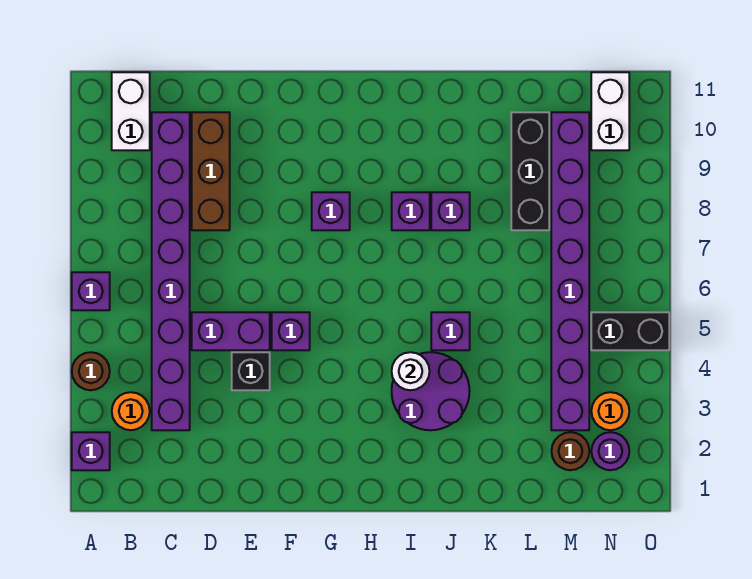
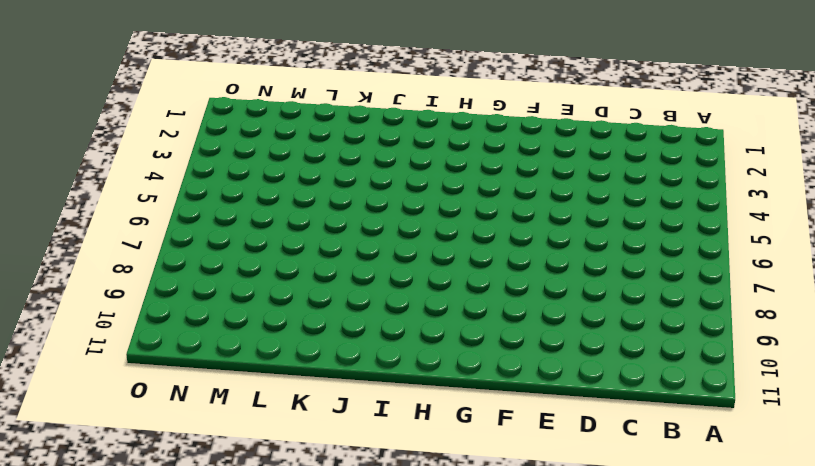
none -> purple 1x1 brick [72,432,110,470]
none -> brown 1x1 round brick [72,352,110,390]
none -> purple 1x1 brick [72,272,110,310]

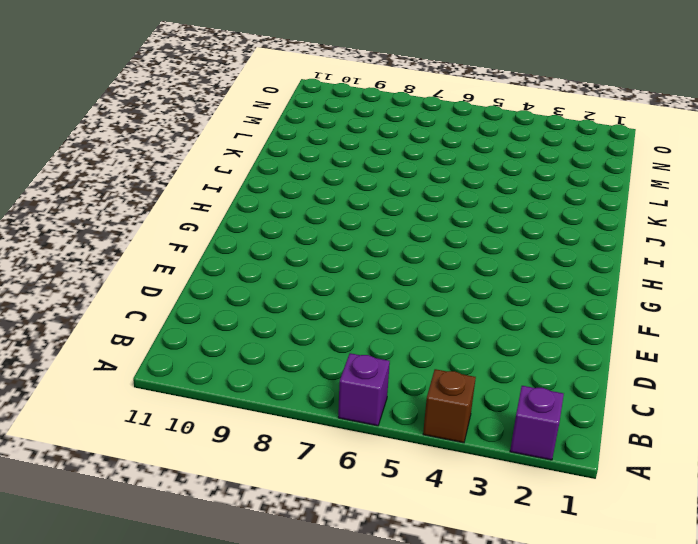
brown 1x1 brick [423,369,476,443] -> brown 1x1 round brick [72,352,110,390]
none -> orange 1x1 round brick [112,392,150,430]
none -> white 1x2 brick [112,72,150,150]
none -> purple 1x8 brick [152,112,190,430]

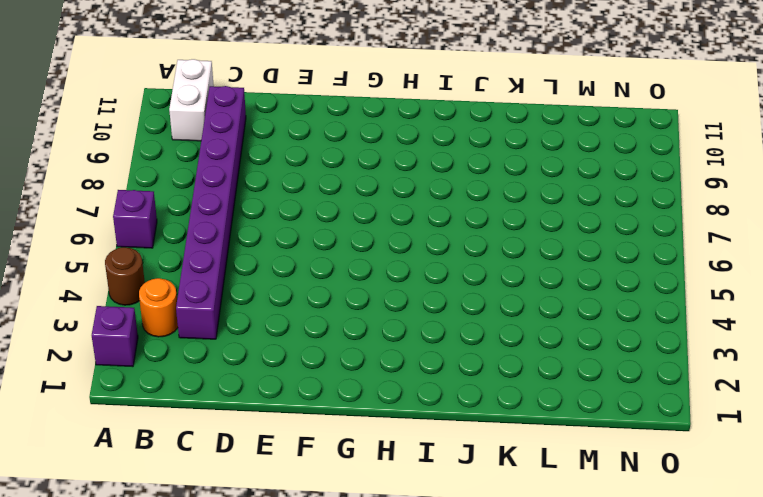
none -> purple 1x2 brick [192,312,270,350]
none -> brown 1x3 brick [192,112,230,230]
none -> black 1x1 brick [232,352,270,390]

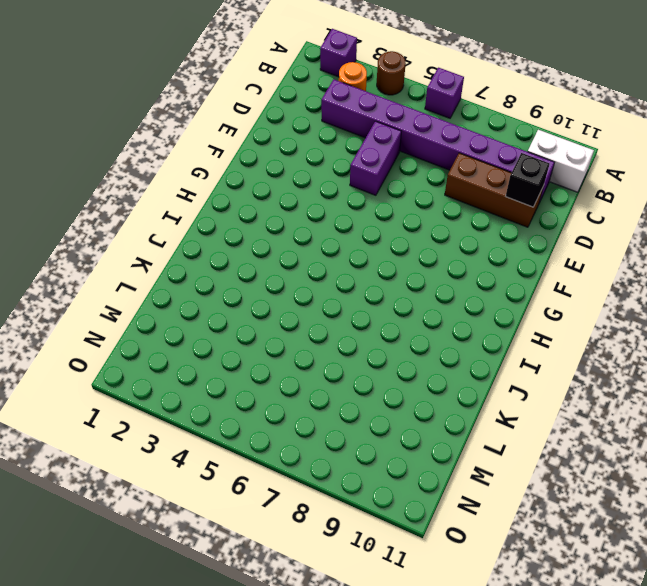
black 1x1 brick [506,153,549,207] -> black 1x1 brick moved to [232,352,270,390]
none -> purple 1x1 brick [272,312,310,350]
none -> purple 1x1 brick [312,192,350,230]
none -> purple 2x2 round brick [392,352,470,430]

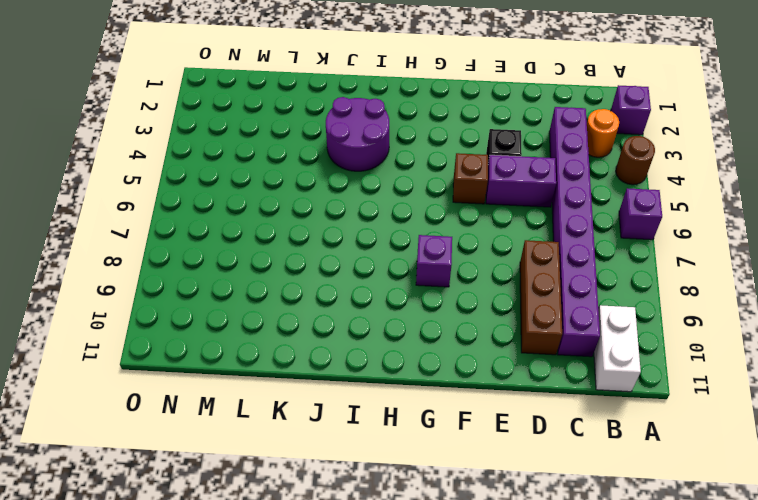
brown 1x1 brick [453,153,488,204] -> purple 1x1 brick [272,312,310,350]
none -> purple 1x1 brick [392,192,430,230]
none -> purple 1x1 brick [431,312,470,350]
none -> purple 1x1 brick [431,192,470,230]

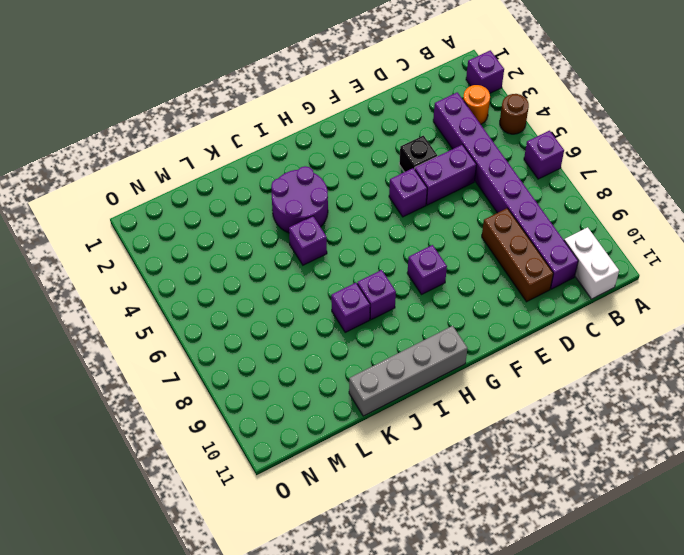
grey 1x4 brick [349,326,468,416] -> none
none -> black 1x3 brick [511,112,549,230]
none -> brown 1x1 round brick [551,432,589,470]
none -> purple 1x8 brick [551,112,589,430]

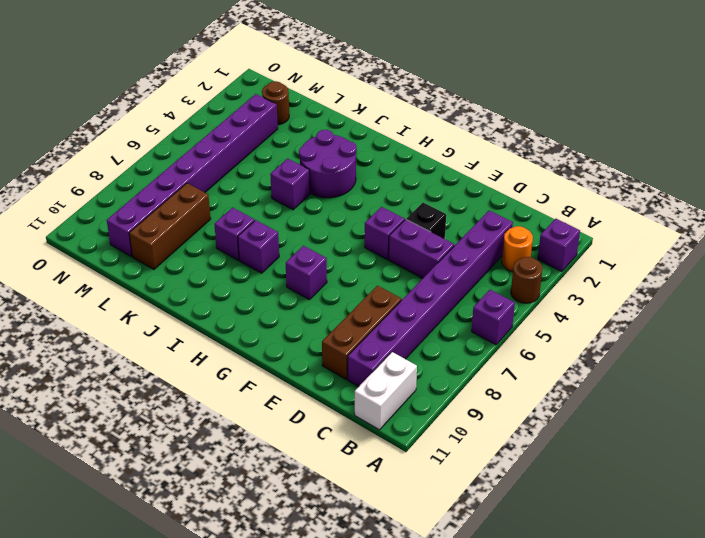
brown 1x3 brick [129,183,211,269] -> black 1x3 brick [511,112,549,230]
none -> purple 1x1 round brick [591,432,629,470]
none -> orange 1x1 round brick [591,392,629,430]
none -> black 1x2 brick [591,312,669,350]

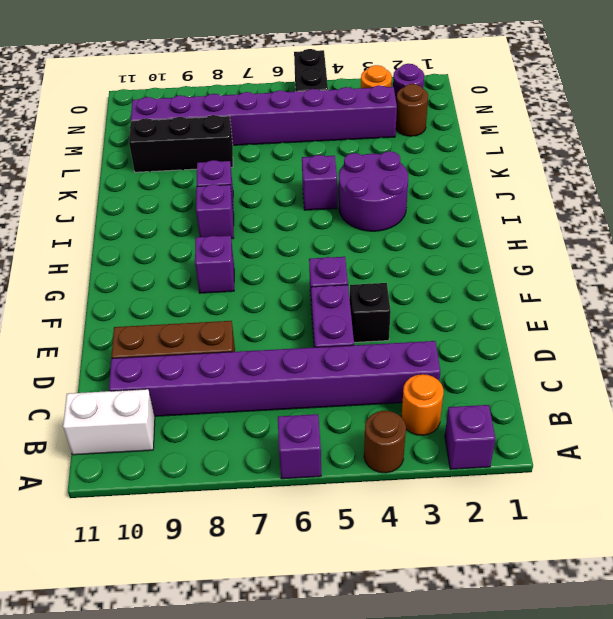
none -> white 1x2 brick [591,72,629,150]
none -> white 1x1 round brick [392,352,430,390]

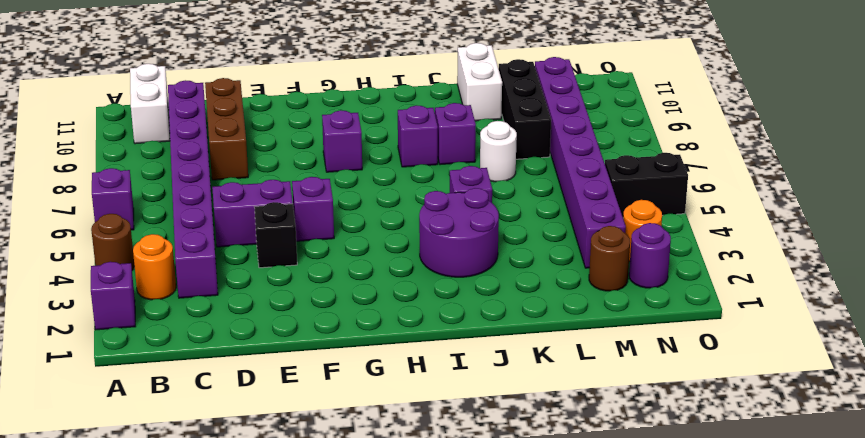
white 1x1 round brick [480,121,517,182] -> white 1x1 round brick moved to [392,352,430,390]
white 1x2 brick [457,43,502,121] -> white 1x2 brick moved to [591,72,629,150]

